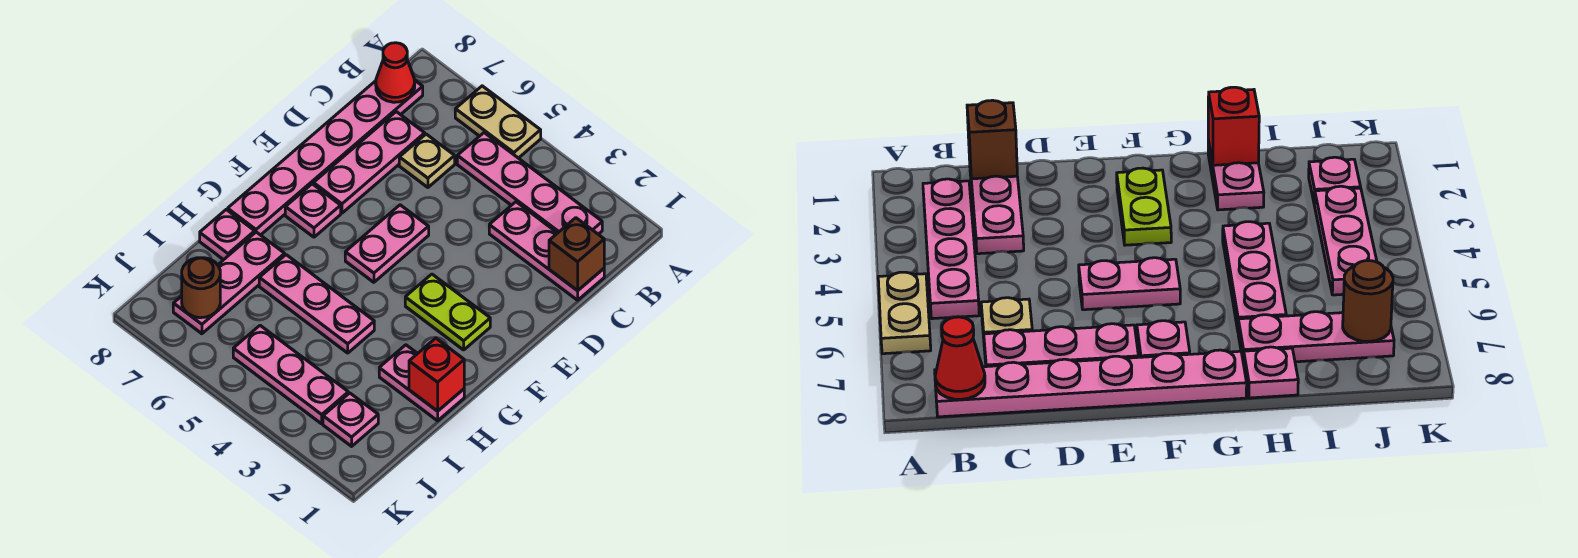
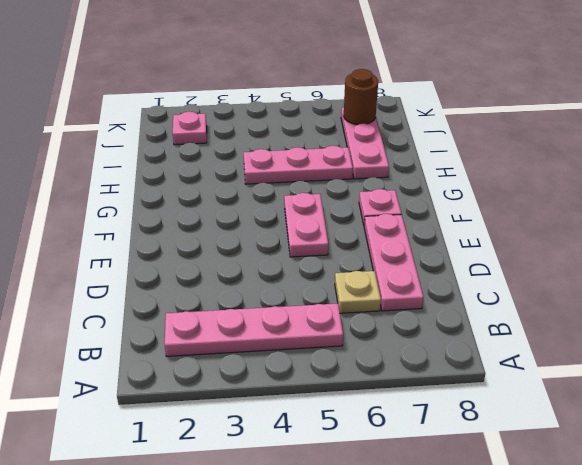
none -> tan 1x2 plate [455,86,541,158]
none -> pink 1x6 plate [228,80,423,235]
none -> pink 1x3 plate [489,202,604,300]

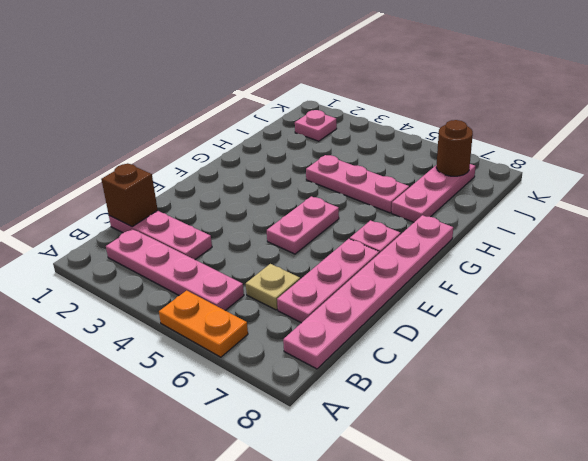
orange 1x2 plate [159,290,248,357] -> tan 1x2 plate [455,86,541,158]
none -> lime 1x2 plate [405,274,490,350]
none -> pink 1x2 plate [379,345,464,421]
none -> pink 1x1 plate [200,210,255,260]

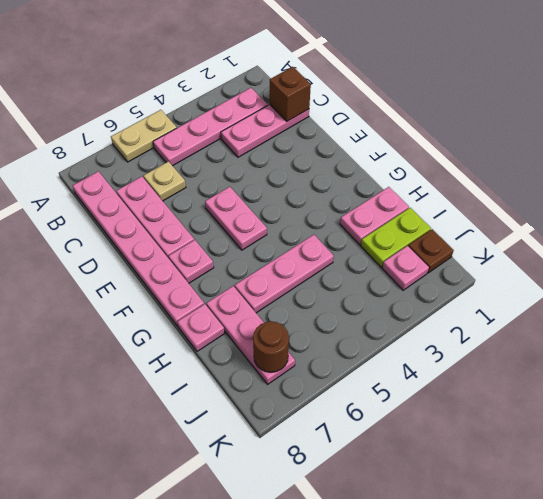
lime 1x2 plate [361,208,431,267] -> lime 1x2 plate moved to [405,274,490,350]
brown 1x1 plate [408,229,454,273] -> none
none -> pink 1x3 plate [233,326,348,424]
none -> red 1x1 cone [376,43,415,102]
none -> red 1x1 brick [409,338,464,411]

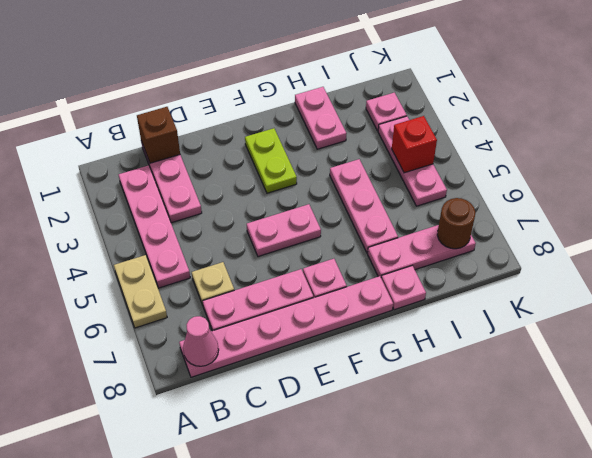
pink 1x1 cone [183,316,219,366] -> red 1x1 cone [376,43,415,102]
red 1x1 brick [392,116,437,173] -> red 1x1 brick moved to [409,338,464,411]

